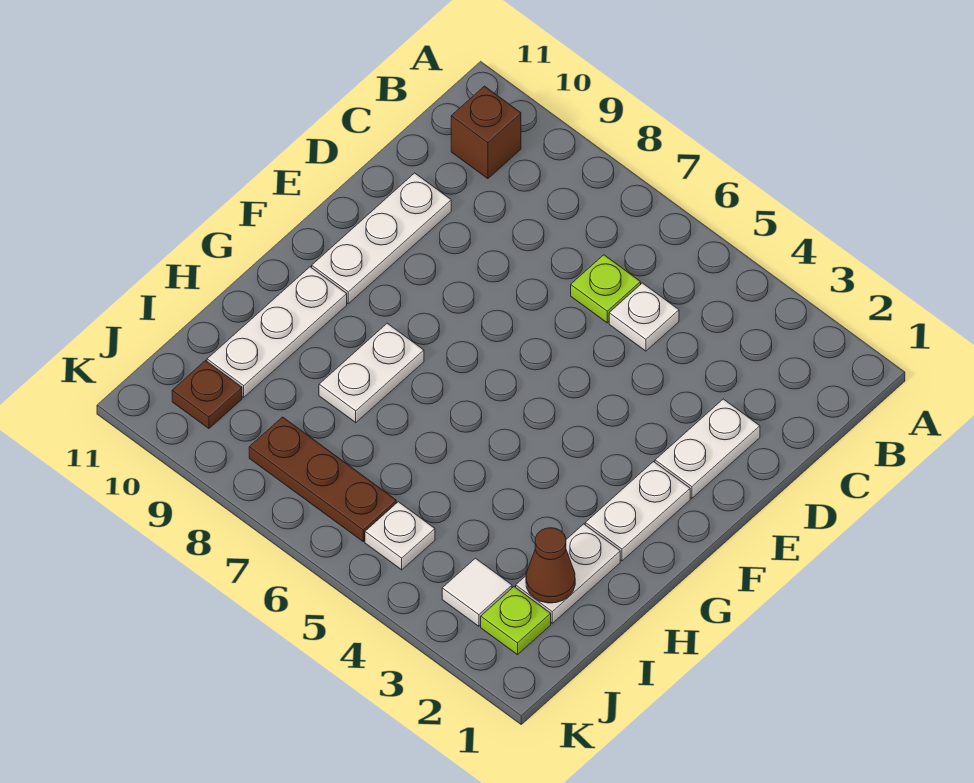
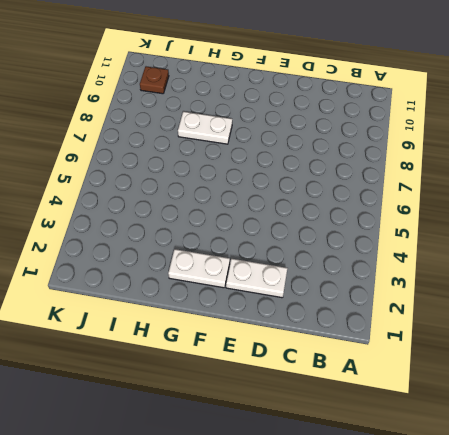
none -> brown 1x1 brick [451,86,521,179]
none -> white 1x1 plate [609,283,679,351]
none -> lime 1x1 plate [571,255,641,323]

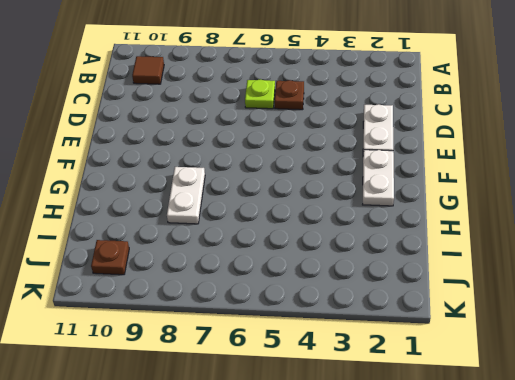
brown 1x1 tile [132,56,164,84] -> brown 1x1 brick [451,86,521,179]
brown 1x1 plate [275,80,304,110] -> white 1x1 plate [609,283,679,351]
none -> white 1x3 plate [312,173,451,304]
none -> white 1x3 plate [207,267,347,397]
none -> white 1x2 plate [516,524,620,623]

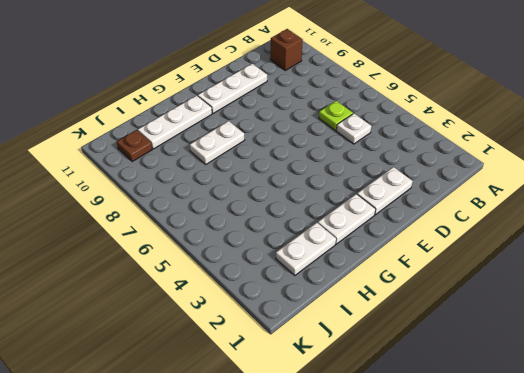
none -> lime 1x1 plate [481,587,551,655]
none -> white 1x1 tile [442,558,512,626]
none -> white 1x1 plate [365,502,435,570]

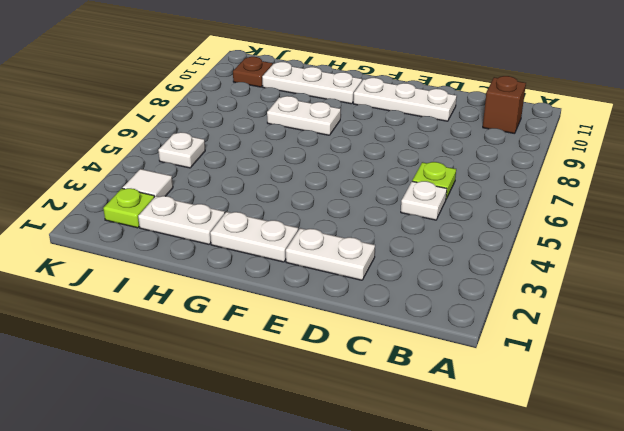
none -> brown 1x3 plate [249,417,396,541]
none -> brown 1x1 cone [526,528,575,603]

